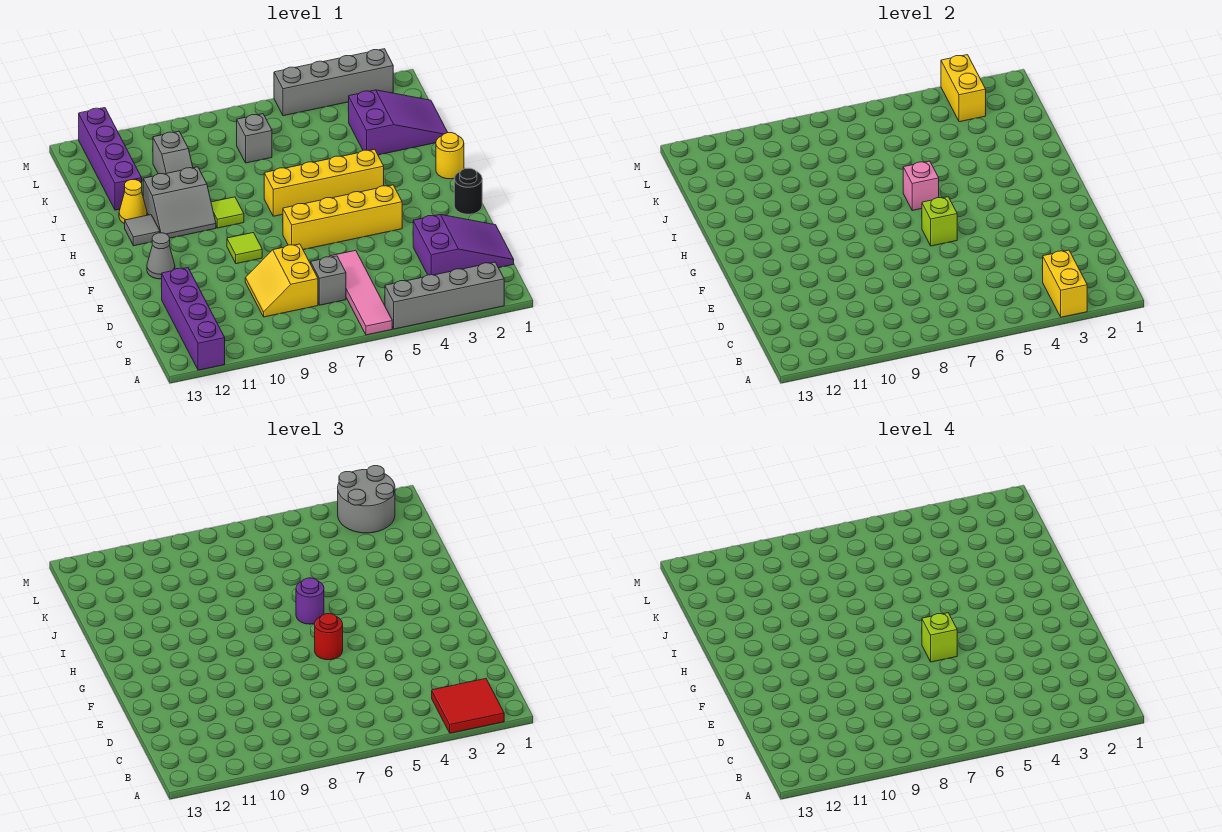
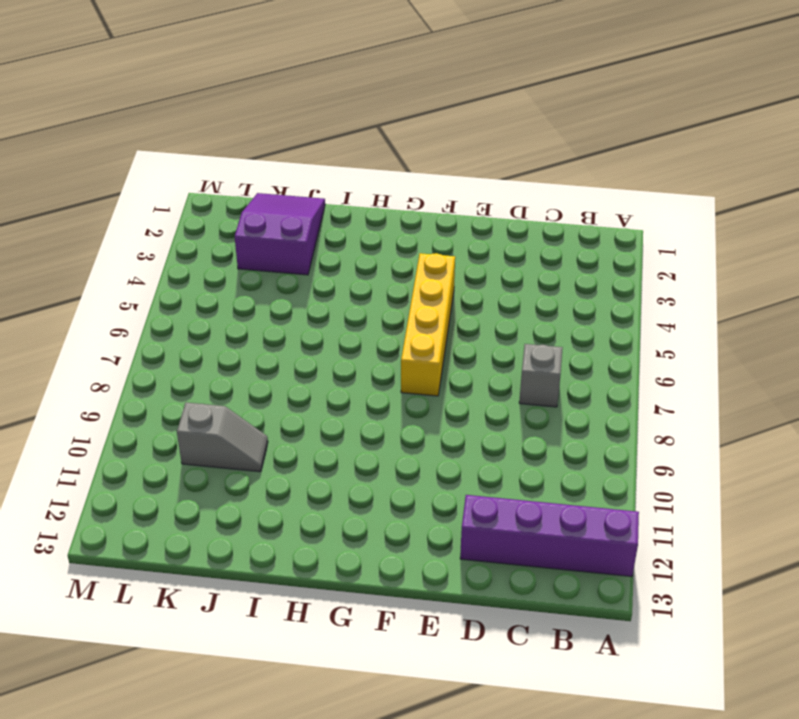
none -> grey 1x4 brick [385,262,504,329]
none -> pink 1x4 tile [329,250,392,335]
none -> purple 2x3 slope [413,215,514,275]
none -> yellow 2x2 slope [245,244,318,317]

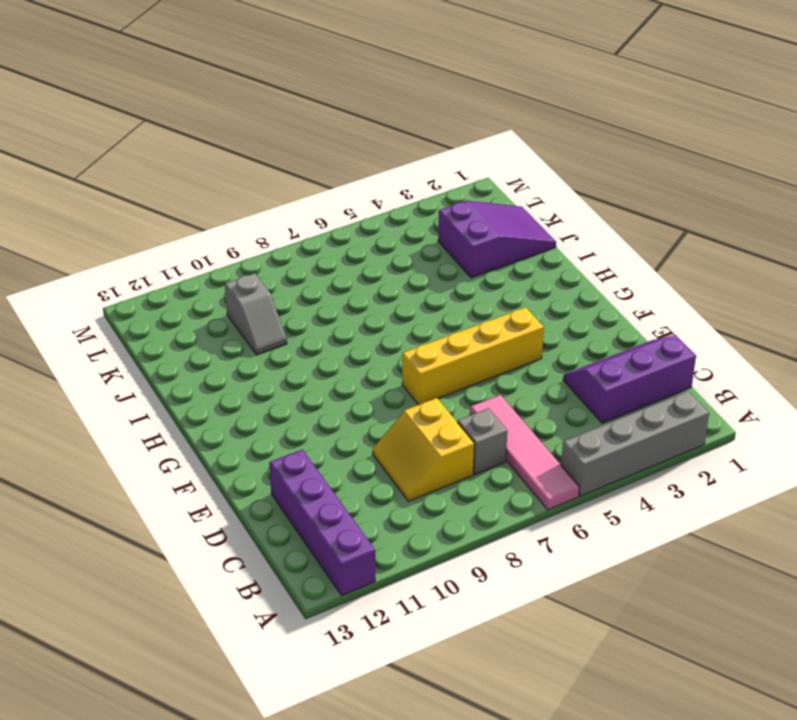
purple 2x3 slope [563,335,696,423] -> purple 2x3 slope turned to [413,215,514,275]
none -> black 1x1 round brick [454,168,482,214]
none -> lime 1x1 tile [227,233,262,264]
none -> grey 1x1 cone [147,233,175,279]
none -> yellow 1x1 round brick [436,133,464,179]

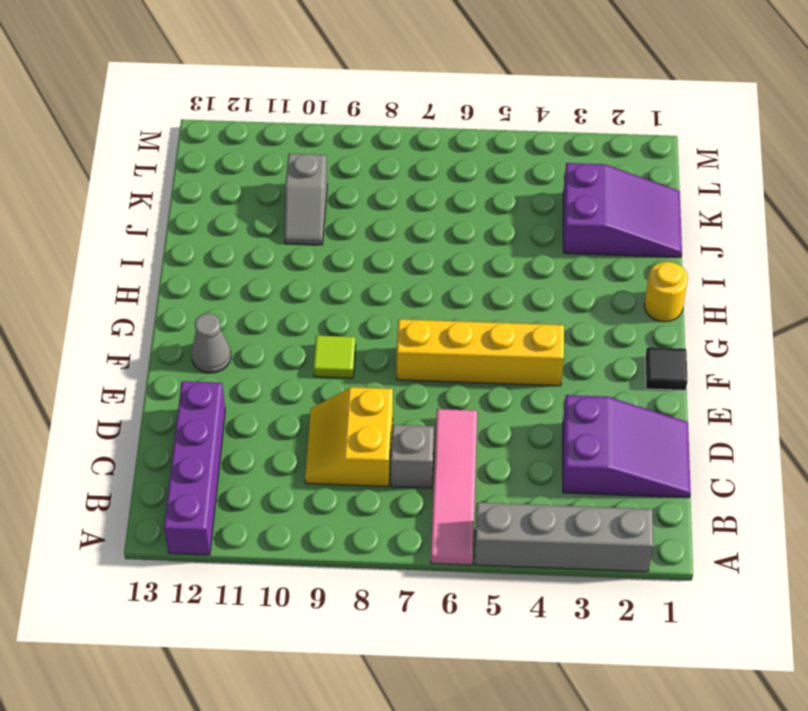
black 1x1 tile [645,347,688,390] -> black 1x1 round brick [454,168,482,214]
none -> yellow 1x4 brick [264,149,384,216]
none -> lime 1x1 tile [211,197,244,228]
none -> grey 2x2 slope [143,167,216,238]
none -> grey 1x1 tile [125,215,160,246]

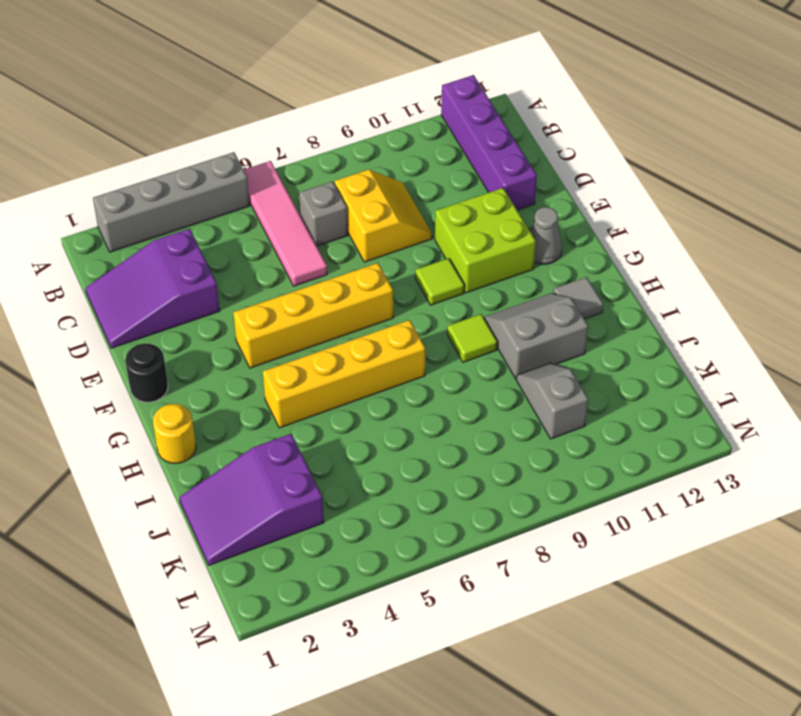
lime 2x2 brick [435,188,536,293] -> none
none -> yellow 1x1 cone [119,180,147,224]
none -> purple 1x4 brick [79,108,142,210]
none -> grey 1x1 brick [237,114,272,163]
none -> grey 1x4 brick [274,49,393,116]

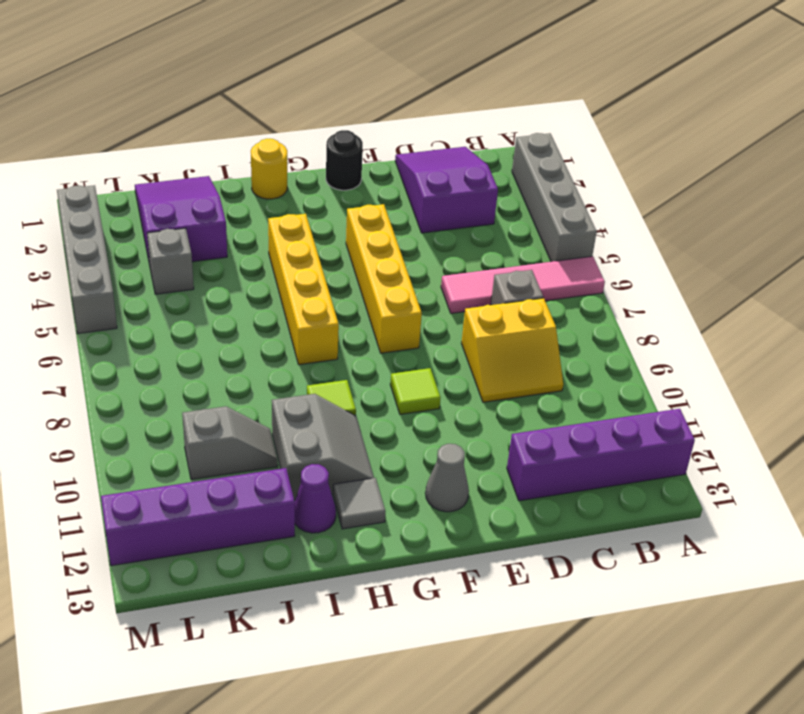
purple 1x1 cone [295,464,336,533] -> yellow 1x1 cone [119,180,147,224]
grey 1x1 brick [147,228,194,294] -> grey 1x1 brick moved to [237,114,272,163]
none -> yellow 1x2 brick [1043,250,1087,317]
none -> lime 1x1 brick [922,197,957,246]
none -> pink 1x1 brick [903,161,939,210]
none -> yellow 1x2 brick [941,55,986,122]

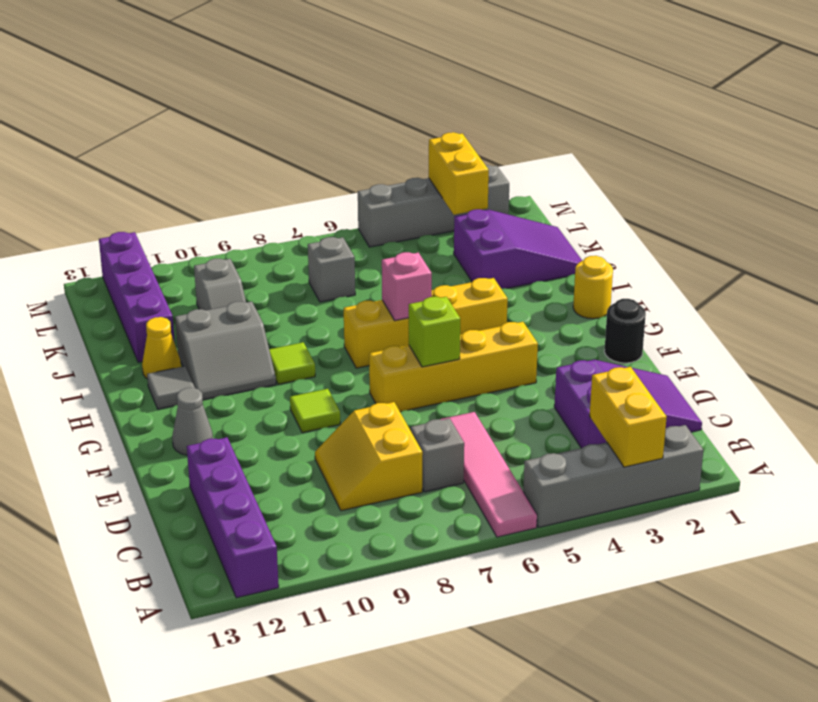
none -> red 2x2 tile [432,679,504,733]
none -> red 1x1 round brick [315,614,343,660]
none -> purple 1x1 round brick [296,578,324,624]
none -> grey 2x2 round brick [338,466,395,533]

